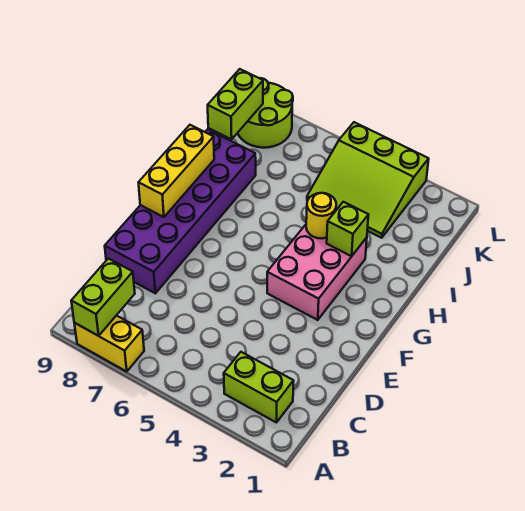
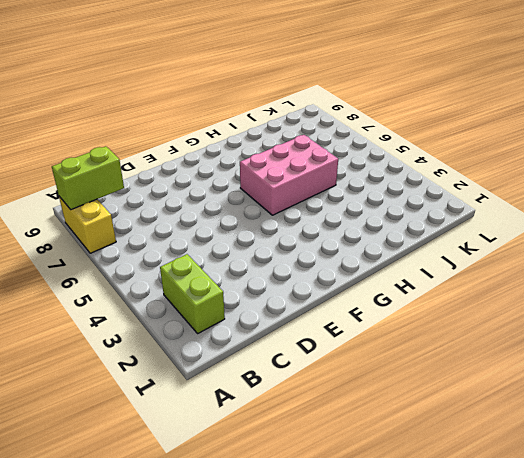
pink 2x3 brick [240,135,338,215] -> pink 2x3 brick moved to [267,225,367,320]
none -> purple 2x6 brick [105,129,256,293]
none -> lime 3x3 slope [307,122,429,238]

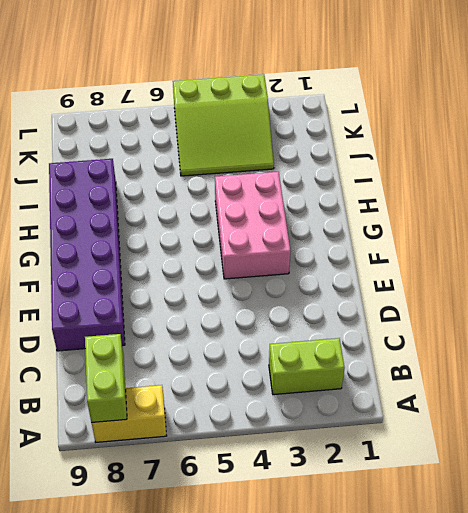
none -> lime 2x2 round brick [238,78,293,148]
none -> yellow 1x3 brick [138,125,214,217]

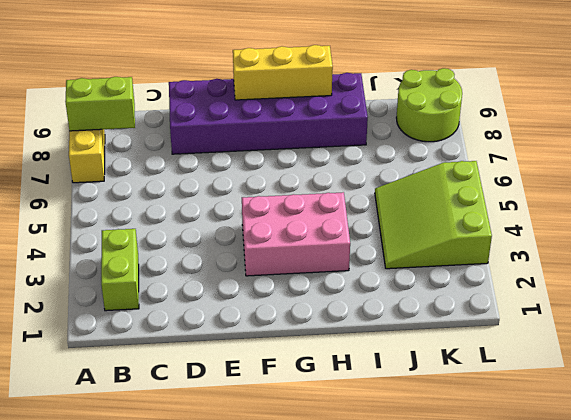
none -> lime 1x1 brick [327,202,368,256]
none -> yellow 1x1 round brick [306,193,336,239]

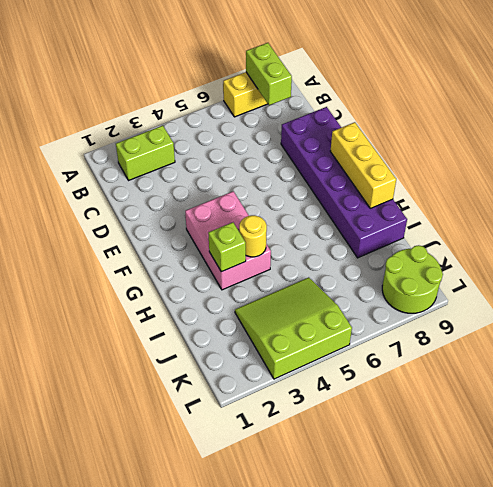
none -> lime 1x2 brick [208,69,263,139]

